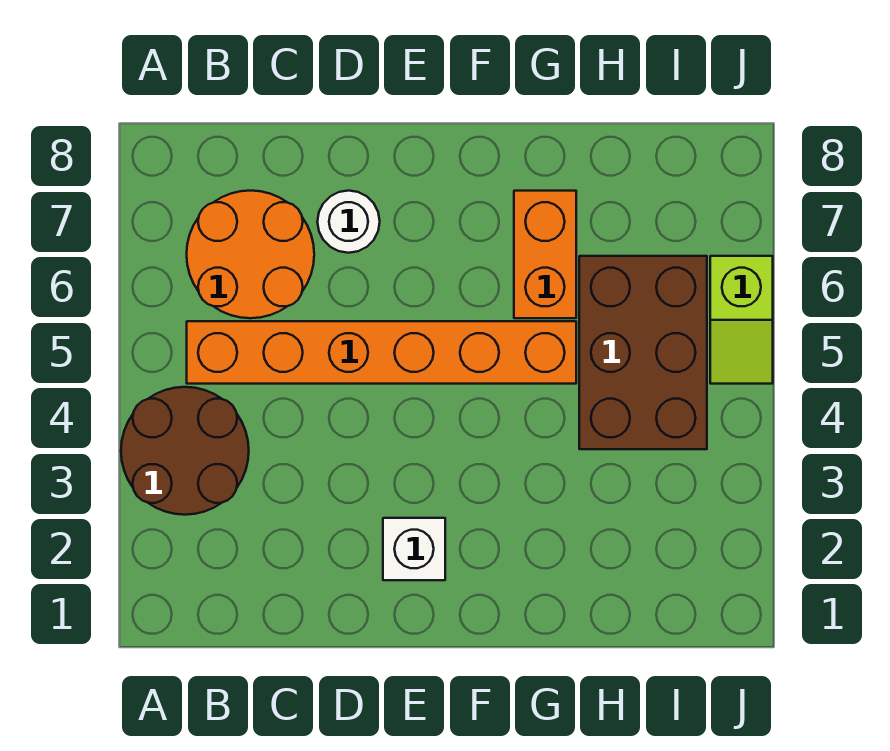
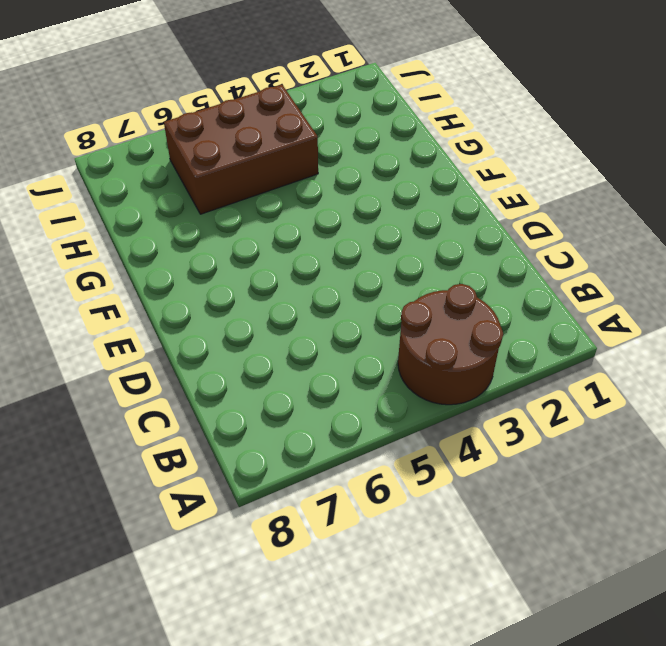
none -> orange 1x6 brick [187,321,576,384]
none -> orange 2x2 round brick [187,191,314,318]

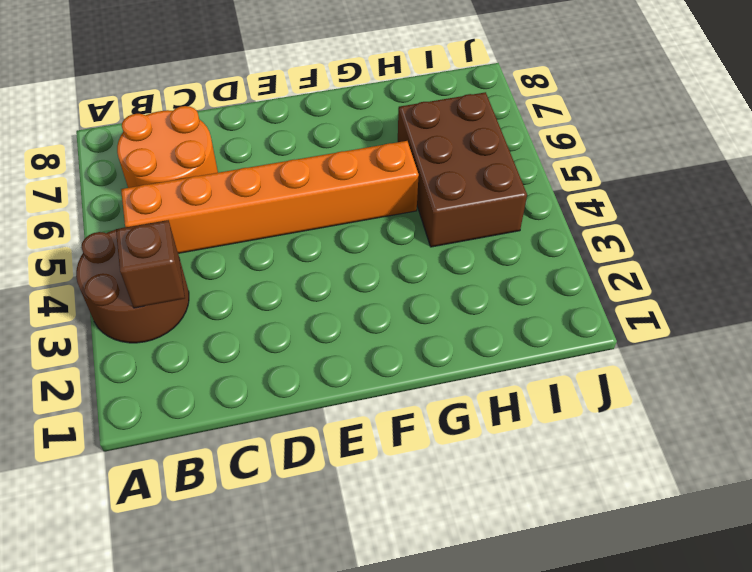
brown 1x1 brick [116,220,185,308] -> none
none -> white 1x1 round brick [317,191,380,253]
none -> white 1x1 brick [383,518,445,580]

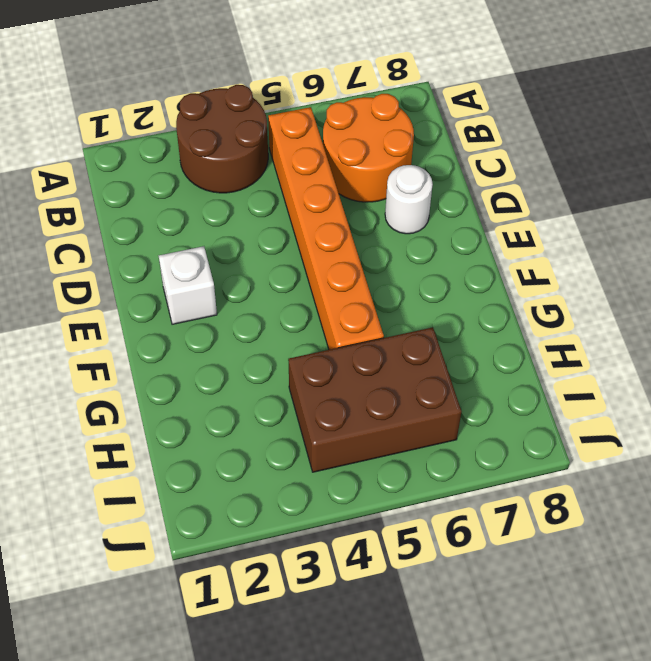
none -> orange 1x2 brick [514,191,576,318]
none -> lime 1x2 slope [710,256,773,384]

